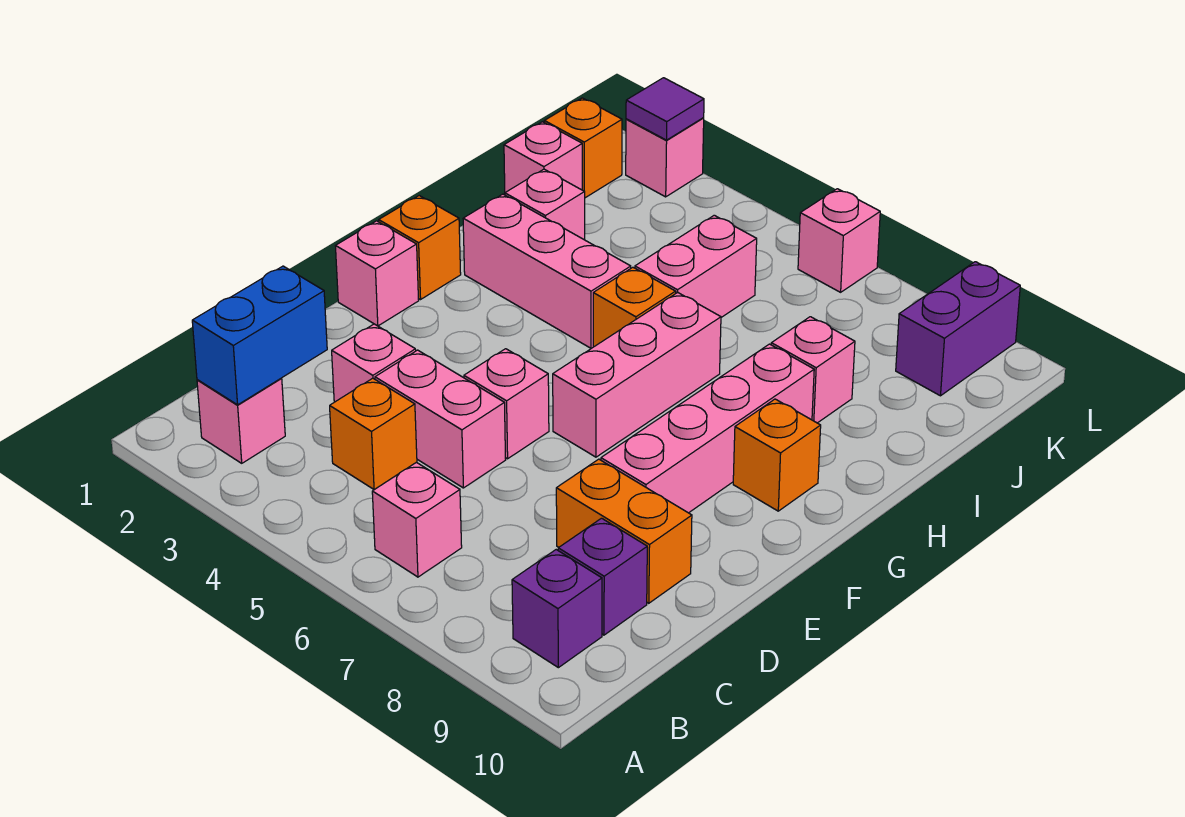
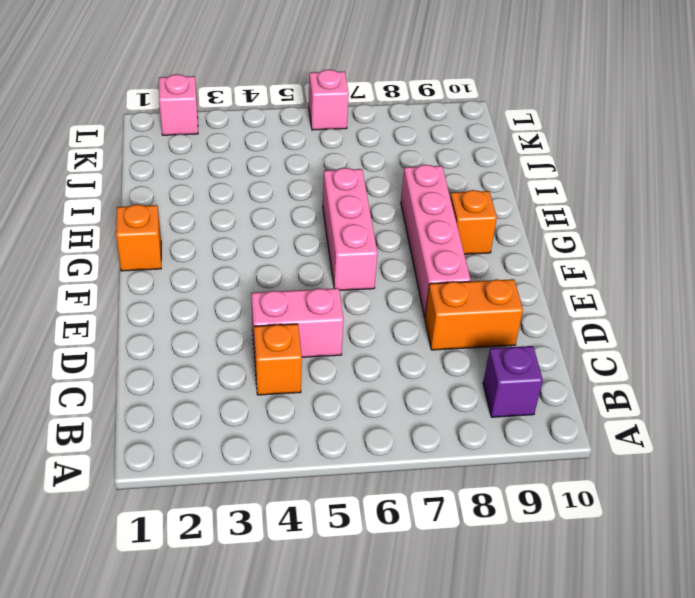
none -> pink 1x1 brick [197,379,285,463]
none -> pink 1x1 brick [372,462,462,577]
none -> purple 1x1 brick [558,518,647,635]

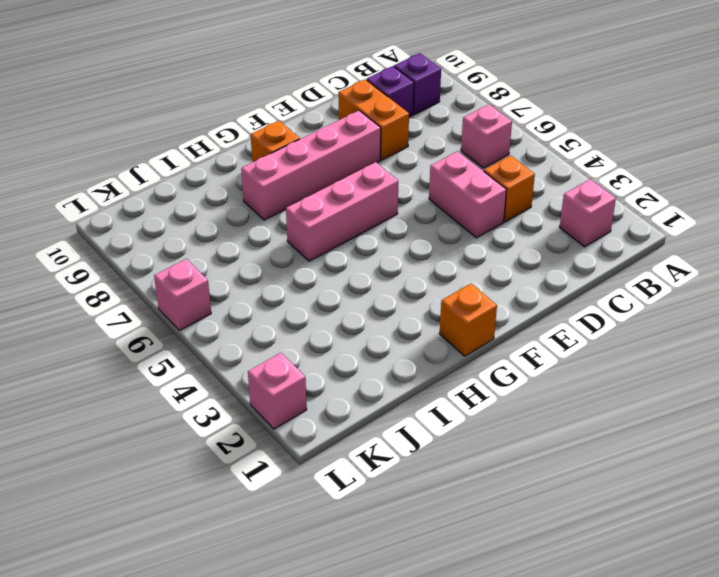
none -> pink 1x1 brick [332,324,416,402]
none -> pink 1x1 brick [464,349,549,459]
none -> pink 1x1 brick [336,221,419,326]

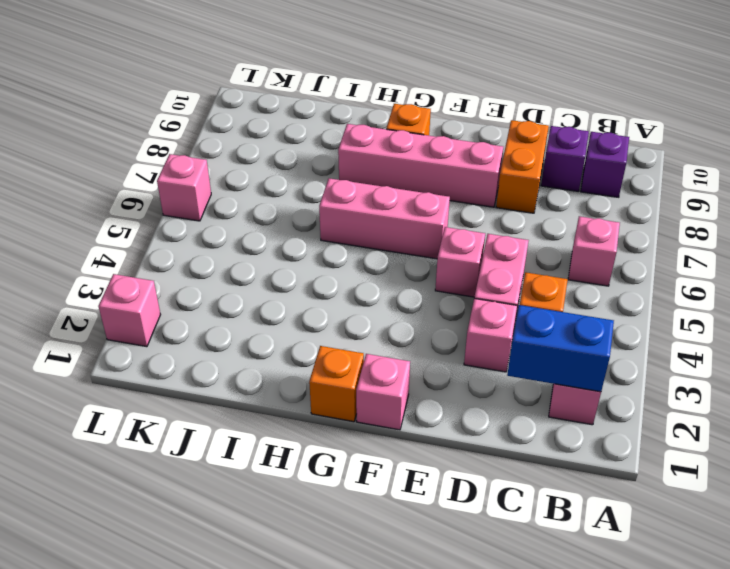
none -> pink 1x3 brick [463,194,631,348]
none -> orange 1x1 brick [593,267,676,347]
none -> pink 1x1 brick [505,169,585,240]

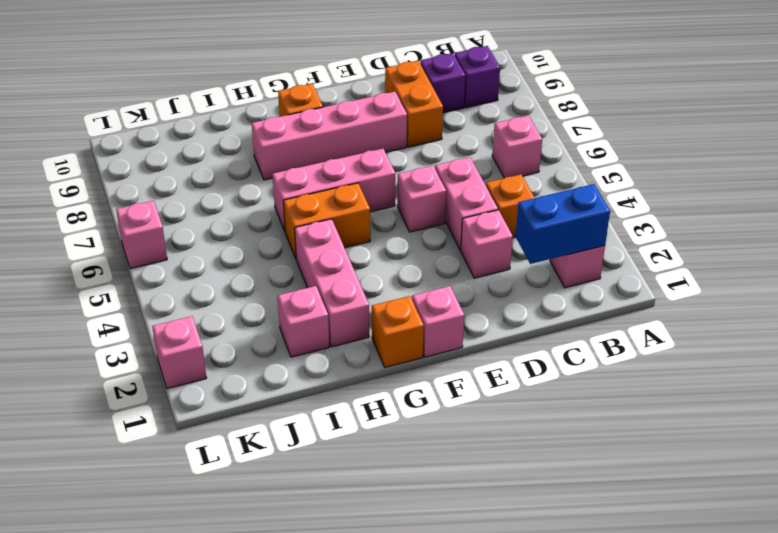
orange 1x2 brick [283,183,370,258] -> orange 1x1 brick [593,267,676,347]
none -> pink 1x2 brick [635,215,757,317]
none -> pink 1x1 brick [771,317,855,423]
none -> pink 1x1 brick [504,122,582,192]

